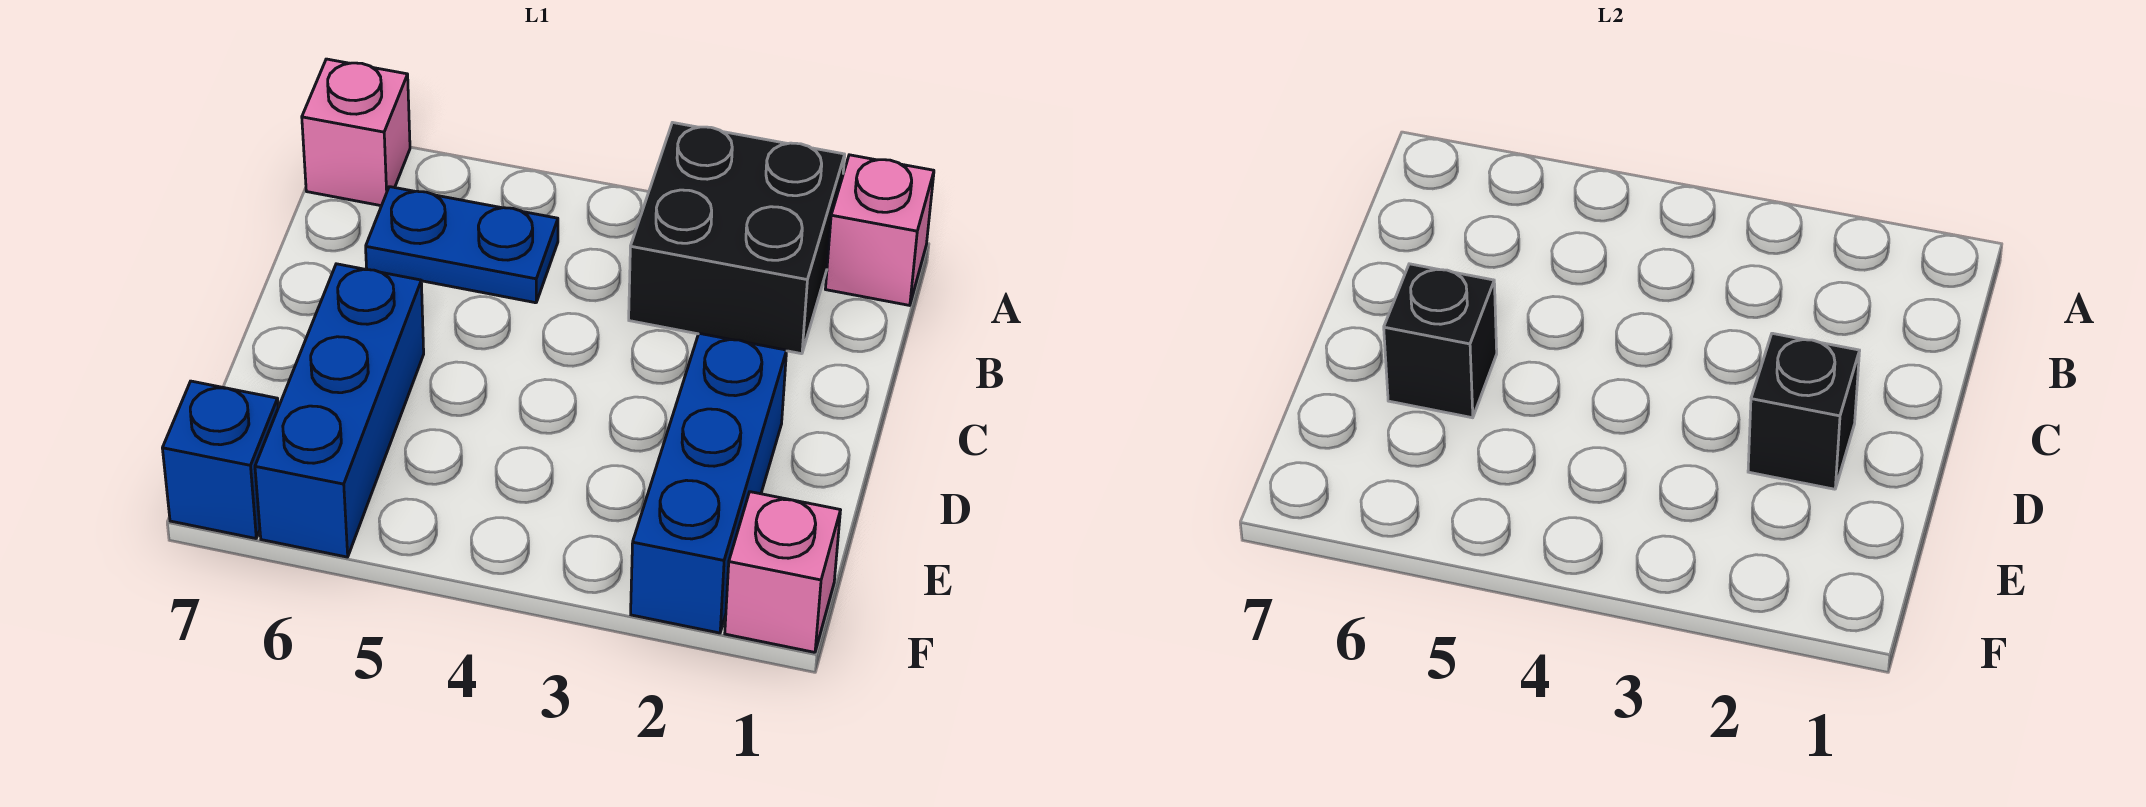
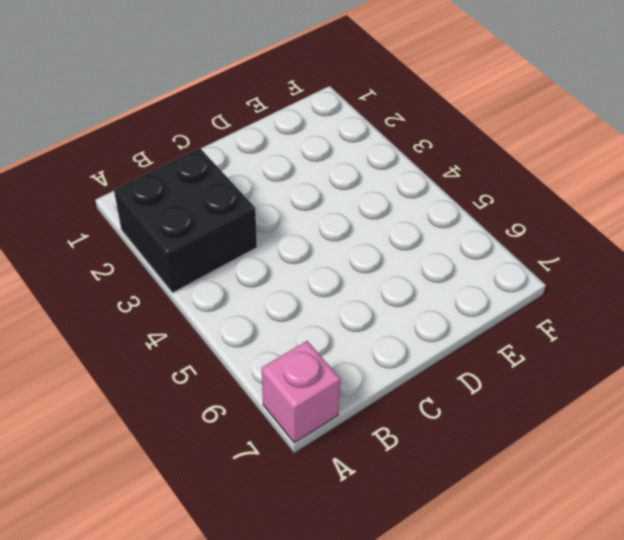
none -> pink 1x1 brick [826,155,934,305]
none -> blue 1x2 plate [366,187,558,303]

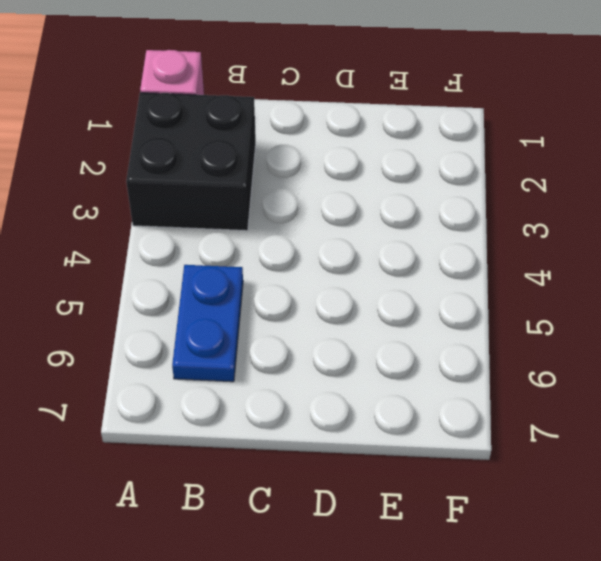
none -> pink 1x1 brick [302,59,410,206]
none -> blue 1x3 brick [631,333,787,633]

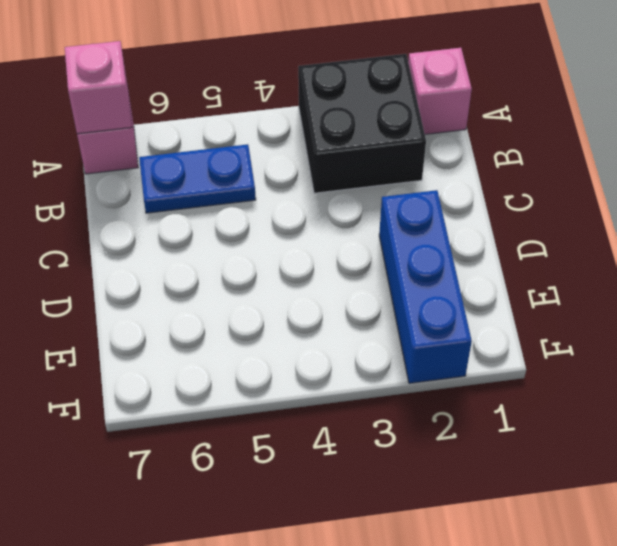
pink 1x1 brick [65,41,132,134] -> pink 1x1 brick moved to [725,492,840,652]
none -> blue 1x3 brick [255,264,424,557]
none -> blue 1x1 brick [162,381,278,538]

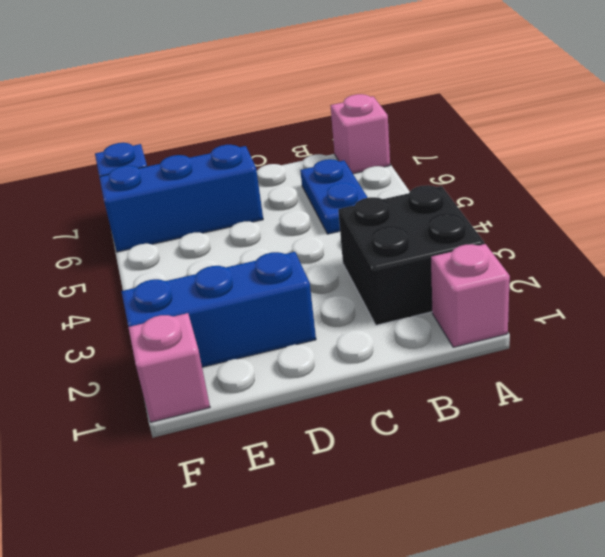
none -> black 1x1 brick [1748,333,1860,489]
none -> black 1x1 brick [1384,264,1497,418]

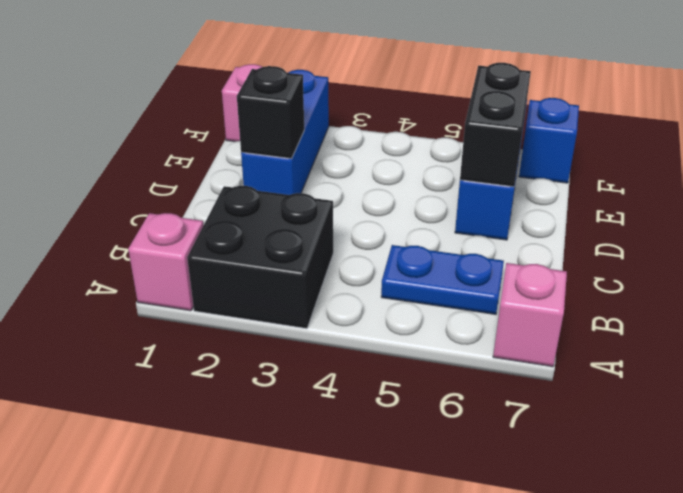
black 1x2 brick [460,63,531,187] -> black 1x1 brick [1384,264,1497,418]

